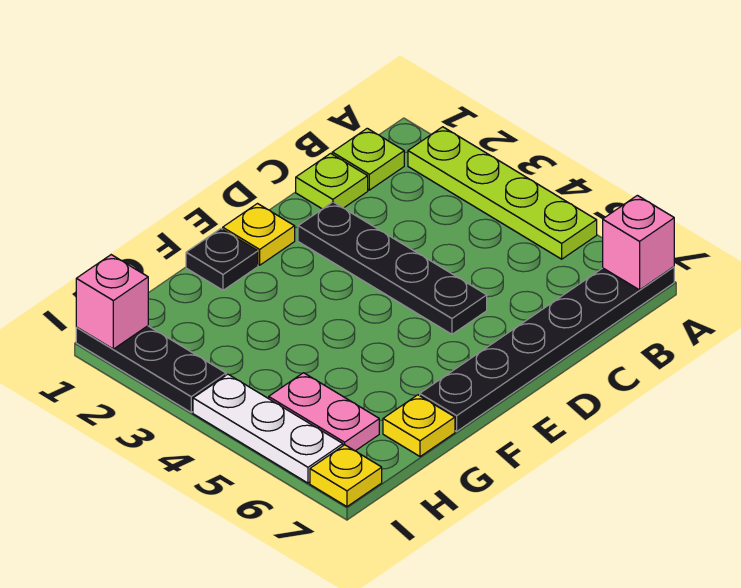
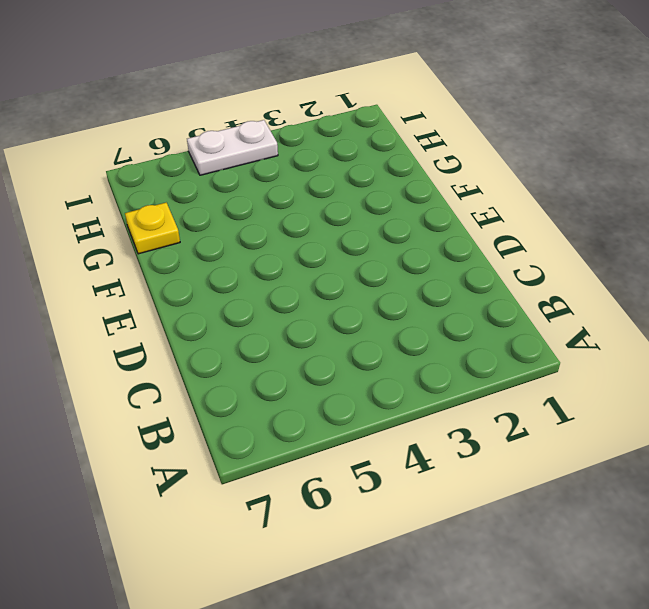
white 1x2 plate [187,120,278,175] -> white 1x3 plate [193,374,343,483]
none -> lime 1x4 plate [408,127,597,259]
none -> black 1x6 plate [420,267,674,431]
none -> lime 1x1 plate [332,128,404,190]

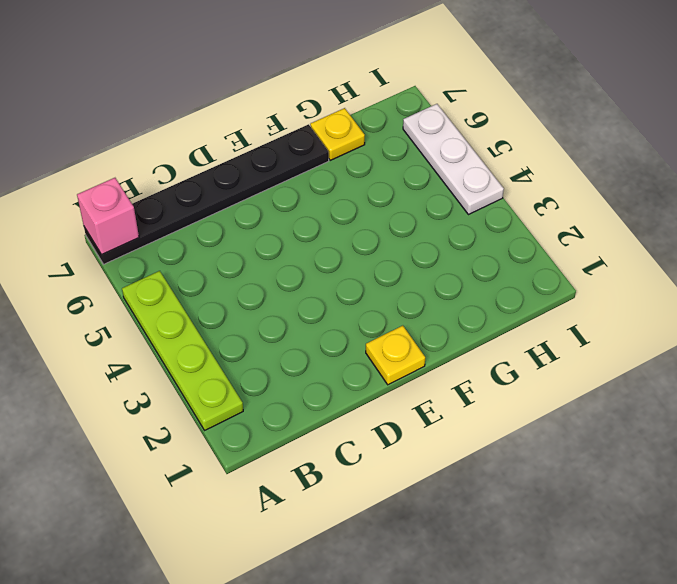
none -> lime 1x1 plate [332,128,404,190]
none -> lime 1x1 plate [296,153,368,209]
none -> black 1x4 plate [298,202,487,334]

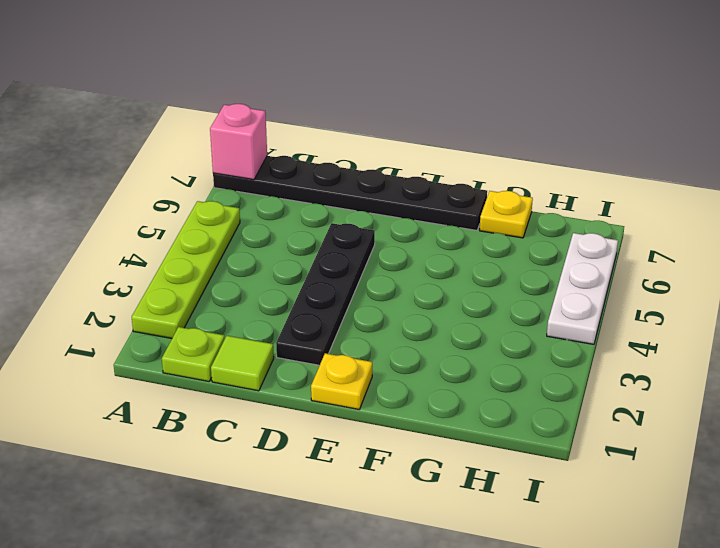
lime 1x1 tile [211,336,274,391] -> lime 1x1 plate [296,153,368,209]
none -> black 1x1 plate [186,229,258,290]
none -> pink 1x2 plate [269,373,379,451]
none -> black 1x3 plate [76,326,226,412]

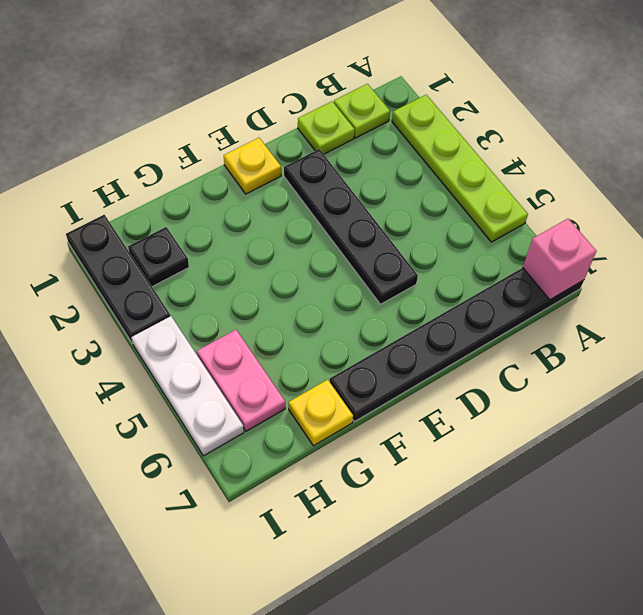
black 1x1 plate [128,227,189,287] -> black 1x1 plate moved to [186,229,258,290]
none -> yellow 1x1 plate [310,445,382,507]
none -> pink 1x1 brick [76,255,148,349]

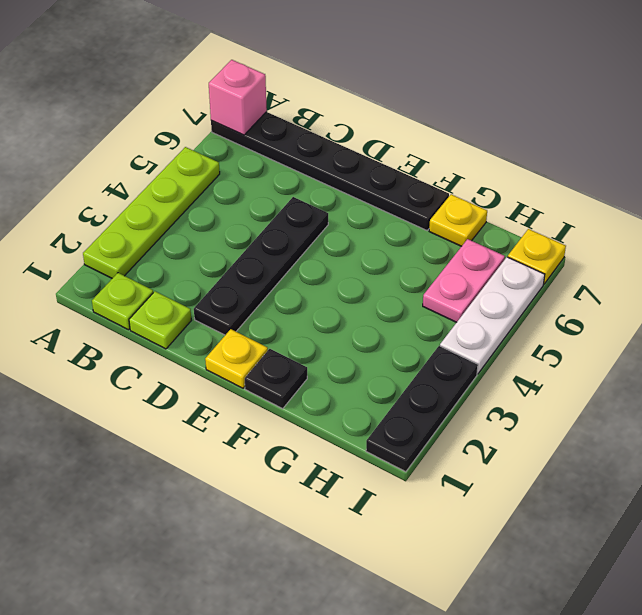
none -> pink 1x1 brick [76,255,148,349]

